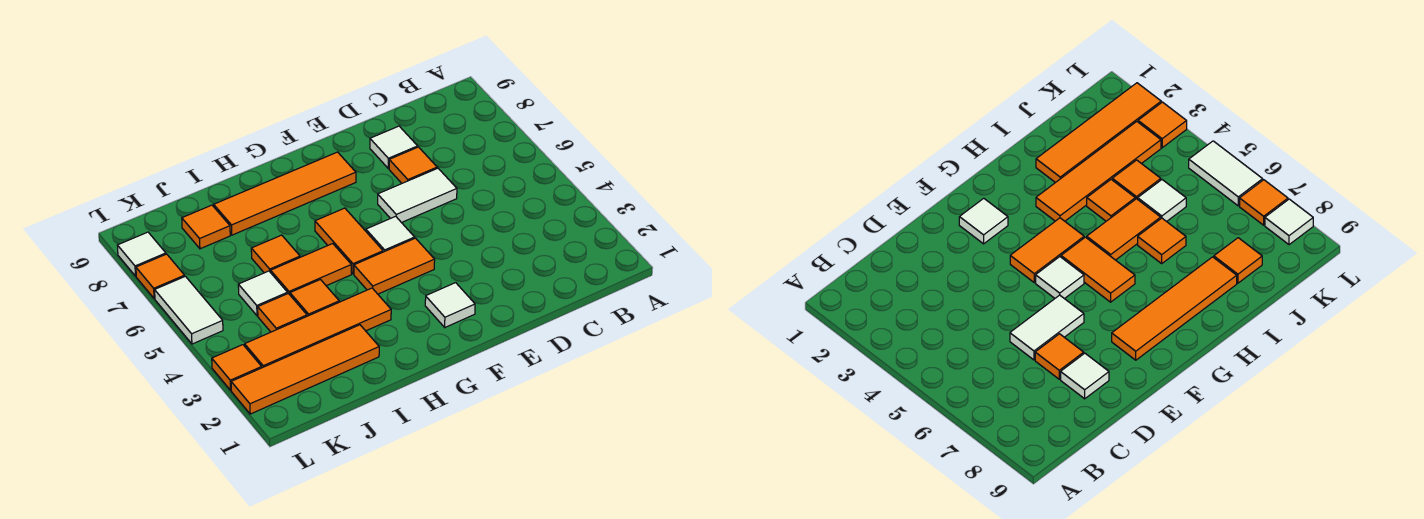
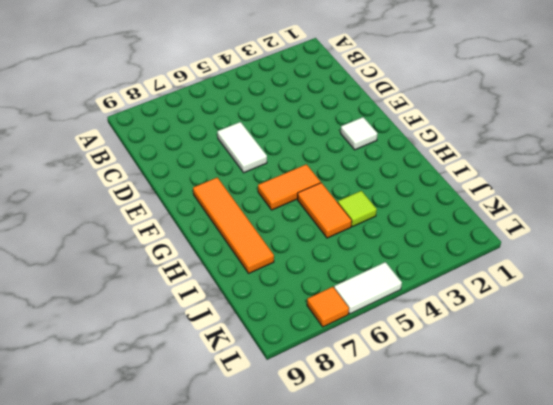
lime 1x1 tile [338,191,377,227] -> orange 1x1 tile [290,280,339,316]
none -> orange 1x1 tile [389,147,437,183]
none -> white 1x1 tile [370,126,418,168]
none -> orange 1x2 tile [354,238,435,294]

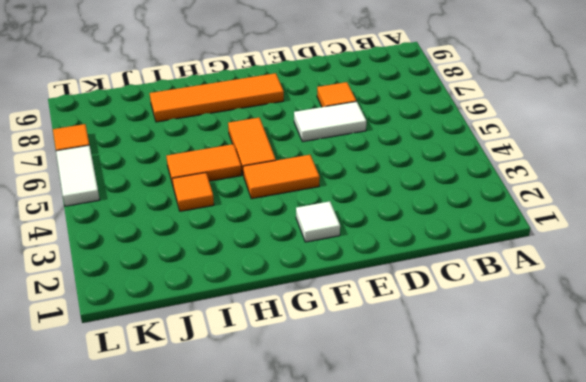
none -> white 1x1 tile [370,126,418,168]
none -> white 1x1 tile [366,216,415,252]
none -> orange 1x4 tile [245,288,391,368]

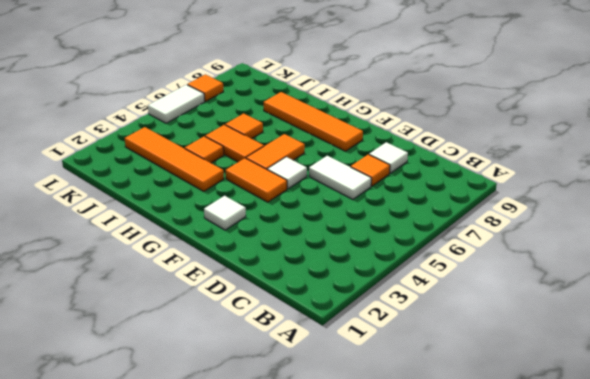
none -> orange 1x4 tile [231,325,379,414]
none -> orange 1x1 tile [258,293,307,332]
none -> white 1x1 tile [238,271,288,316]

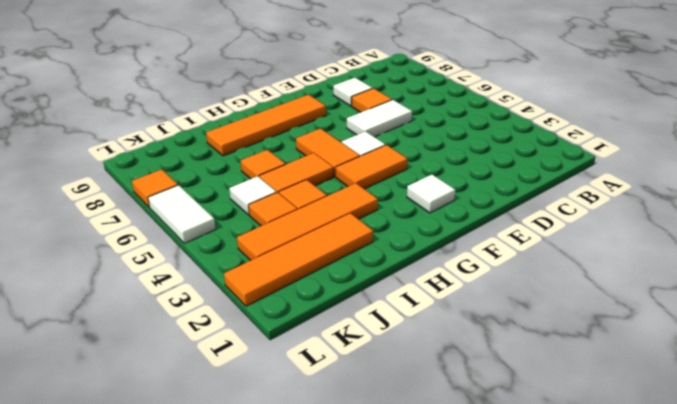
none -> orange 1x1 tile [182,205,230,249]
none -> orange 1x1 tile [212,345,262,390]
none -> white 1x1 tile [117,232,166,276]

